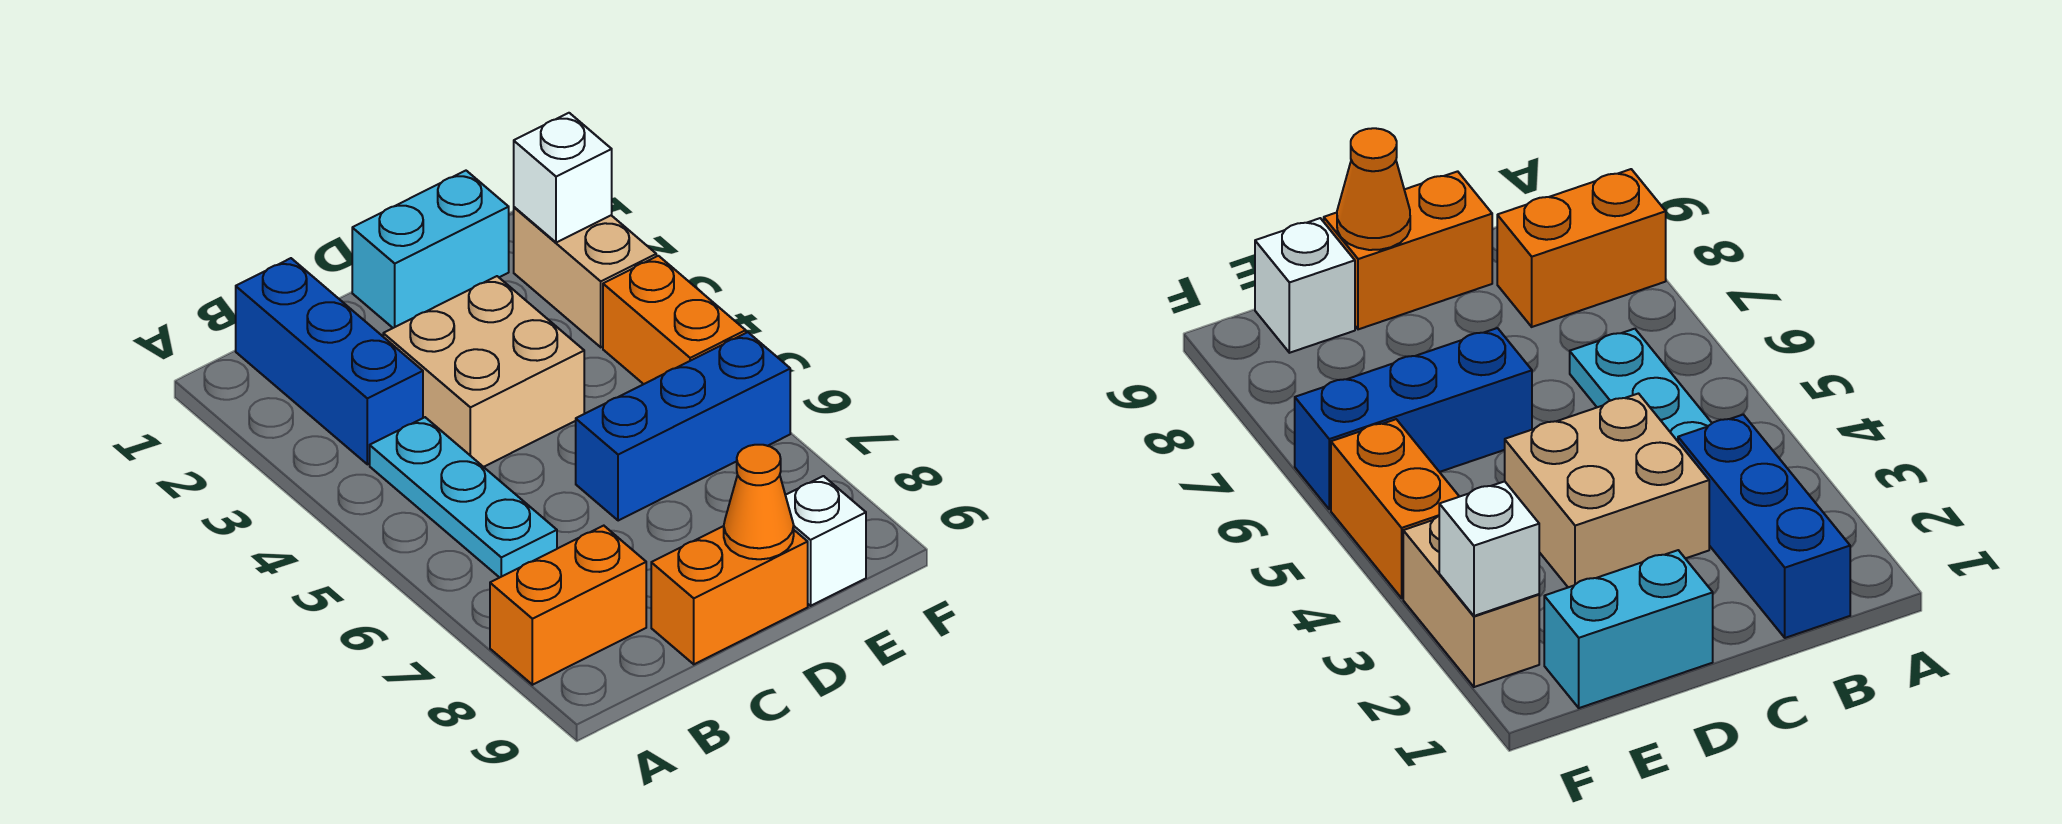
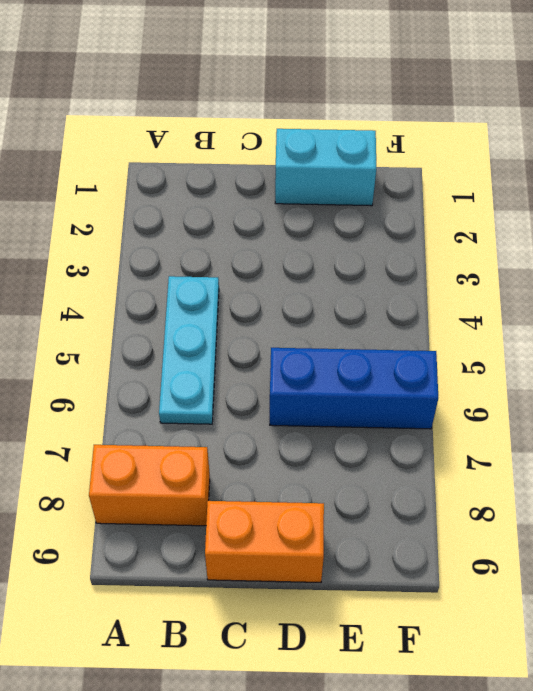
none -> blue 1x3 brick [236,258,423,464]
none -> tan 2x2 brick [383,276,584,467]
none -> white 1x1 brick [785,476,866,606]

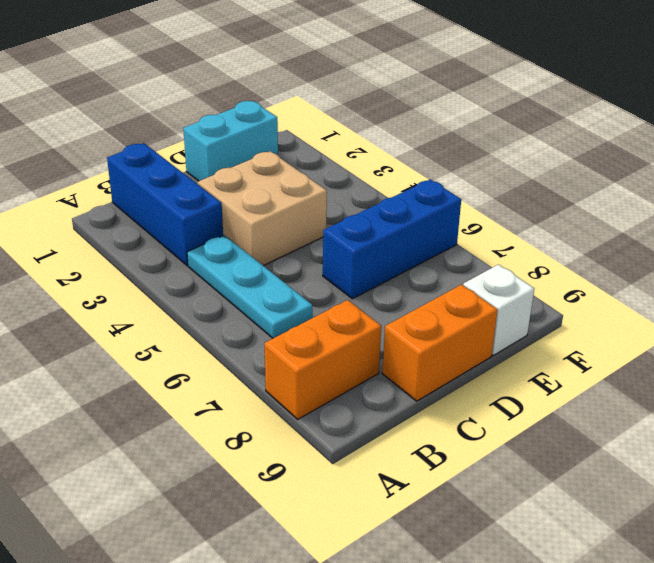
none -> tan 1x2 brick [514,207,656,347]
none -> orange 1x2 brick [603,256,746,384]
none -> orange 1x1 cone [724,445,794,559]

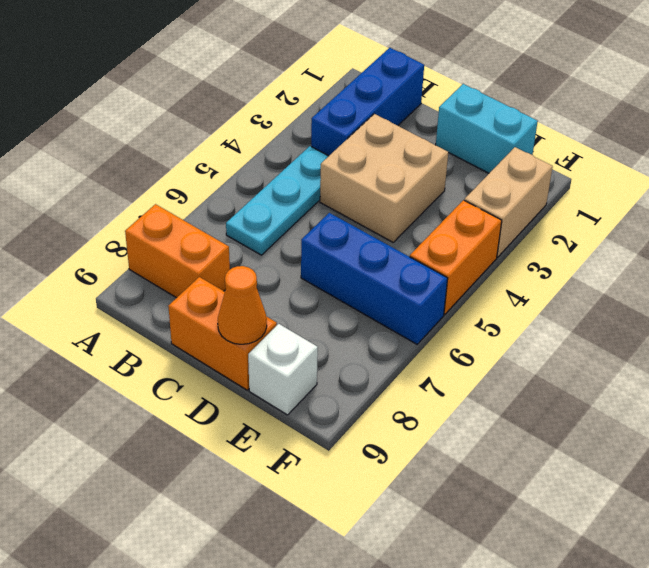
none -> white 1x1 brick [514,113,612,243]

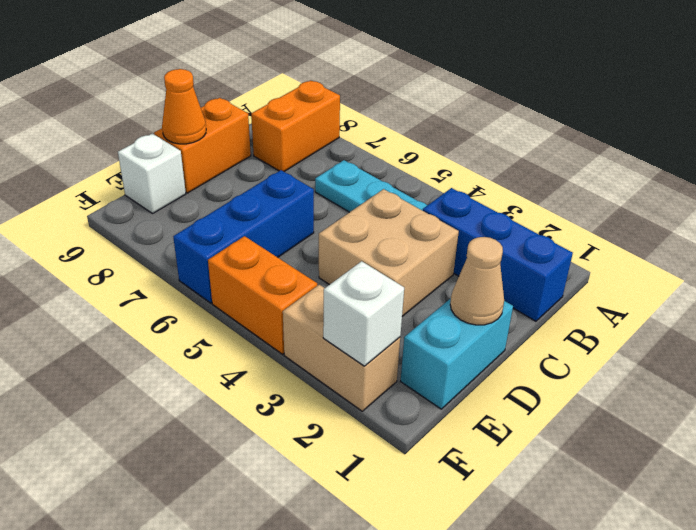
tan 1x1 cone [450,237,504,325] -> none

